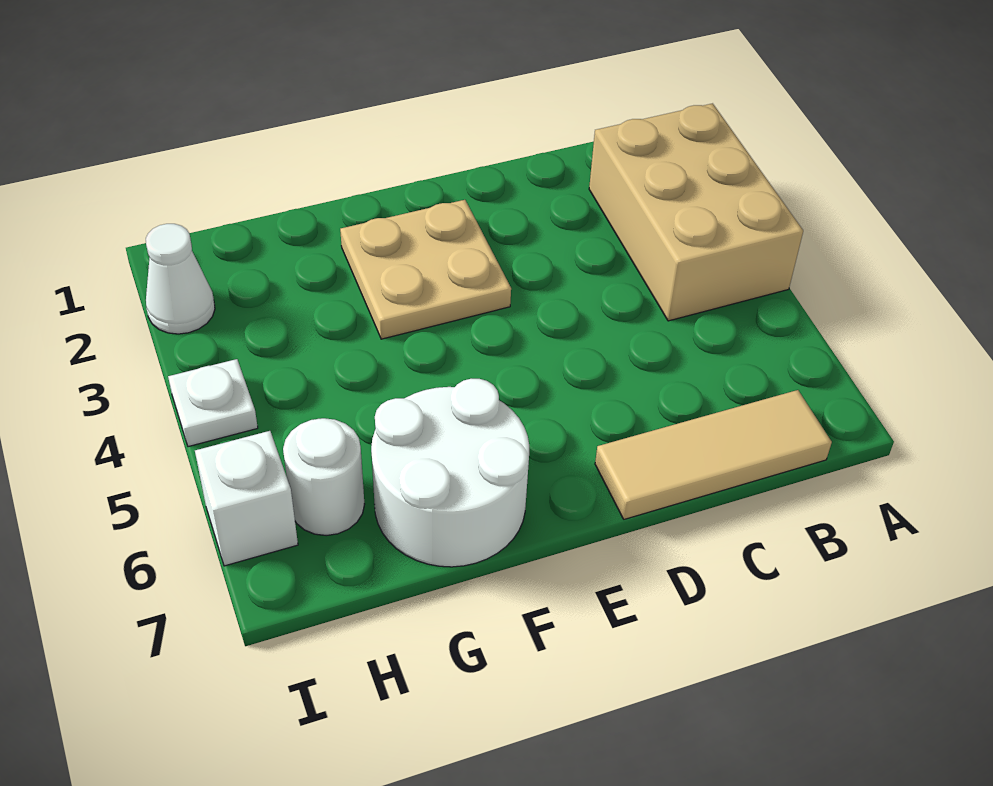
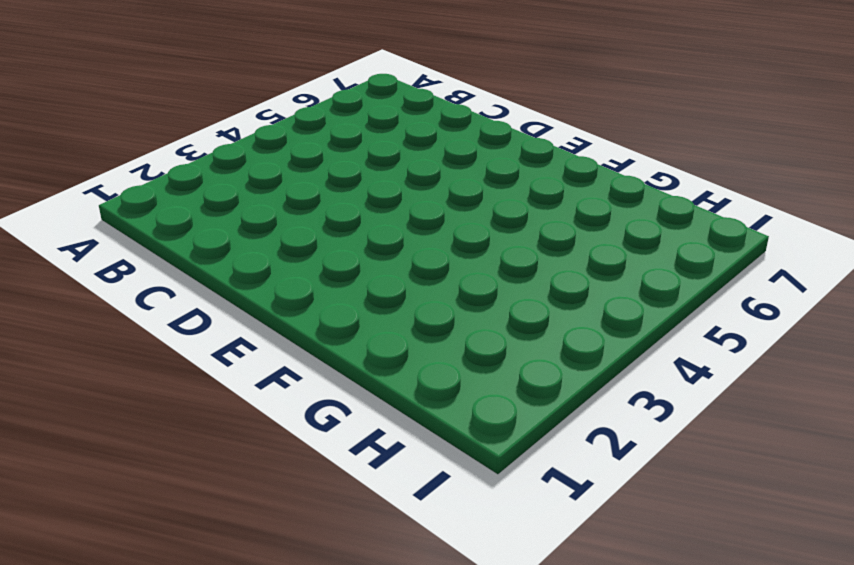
none -> tan 2x3 brick [589,103,803,321]
none -> tan 1x3 tile [595,390,832,519]

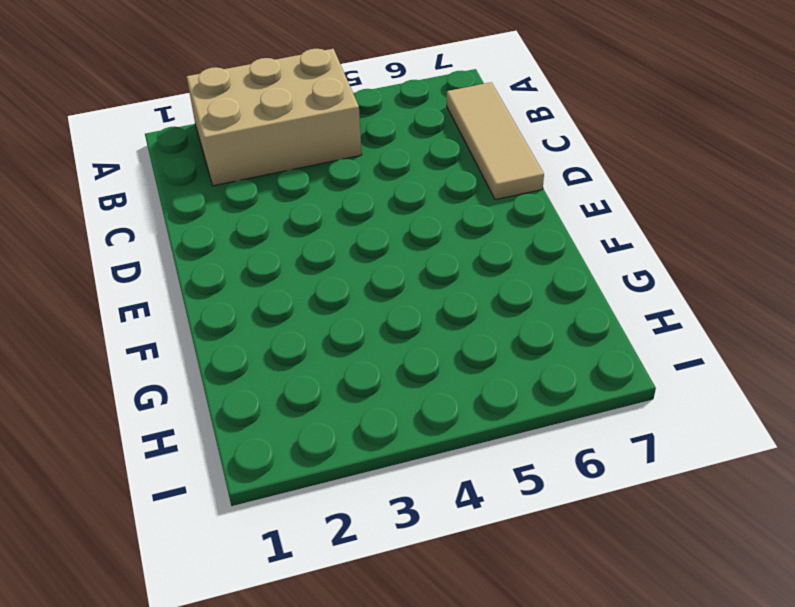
none -> tan 2x2 plate [340,200,511,339]
none -> white 2x2 round brick [371,379,529,567]

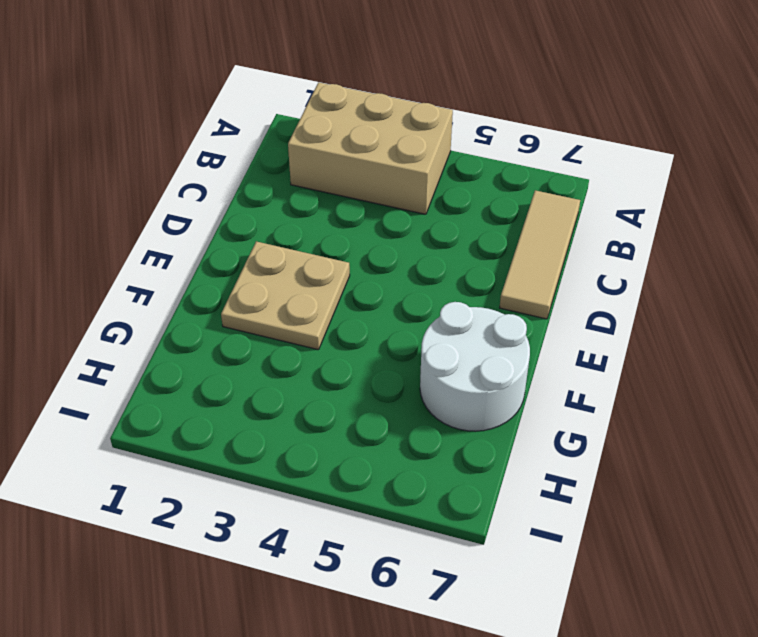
none -> white 1x1 round brick [283,418,365,536]
none -> white 1x1 cone [146,224,215,334]

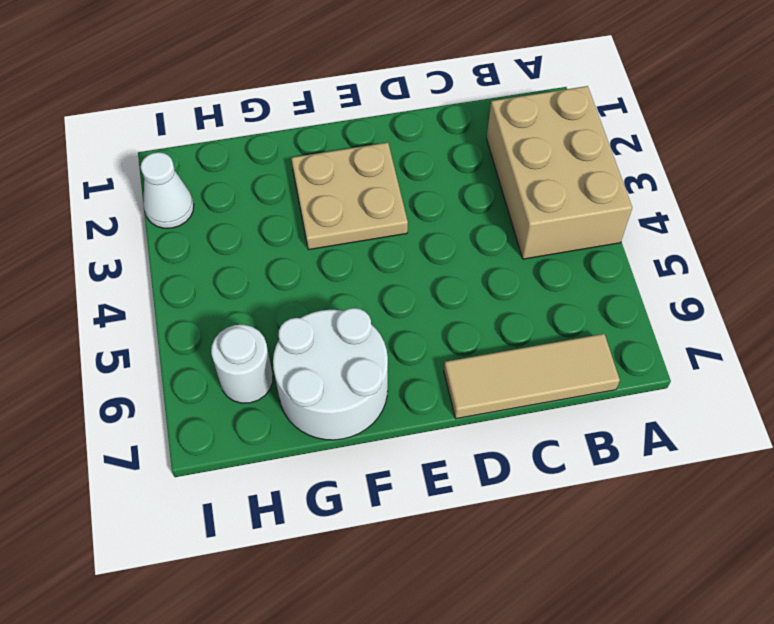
none -> white 1x1 plate [168,359,258,447]
none -> white 1x1 brick [195,431,298,566]

